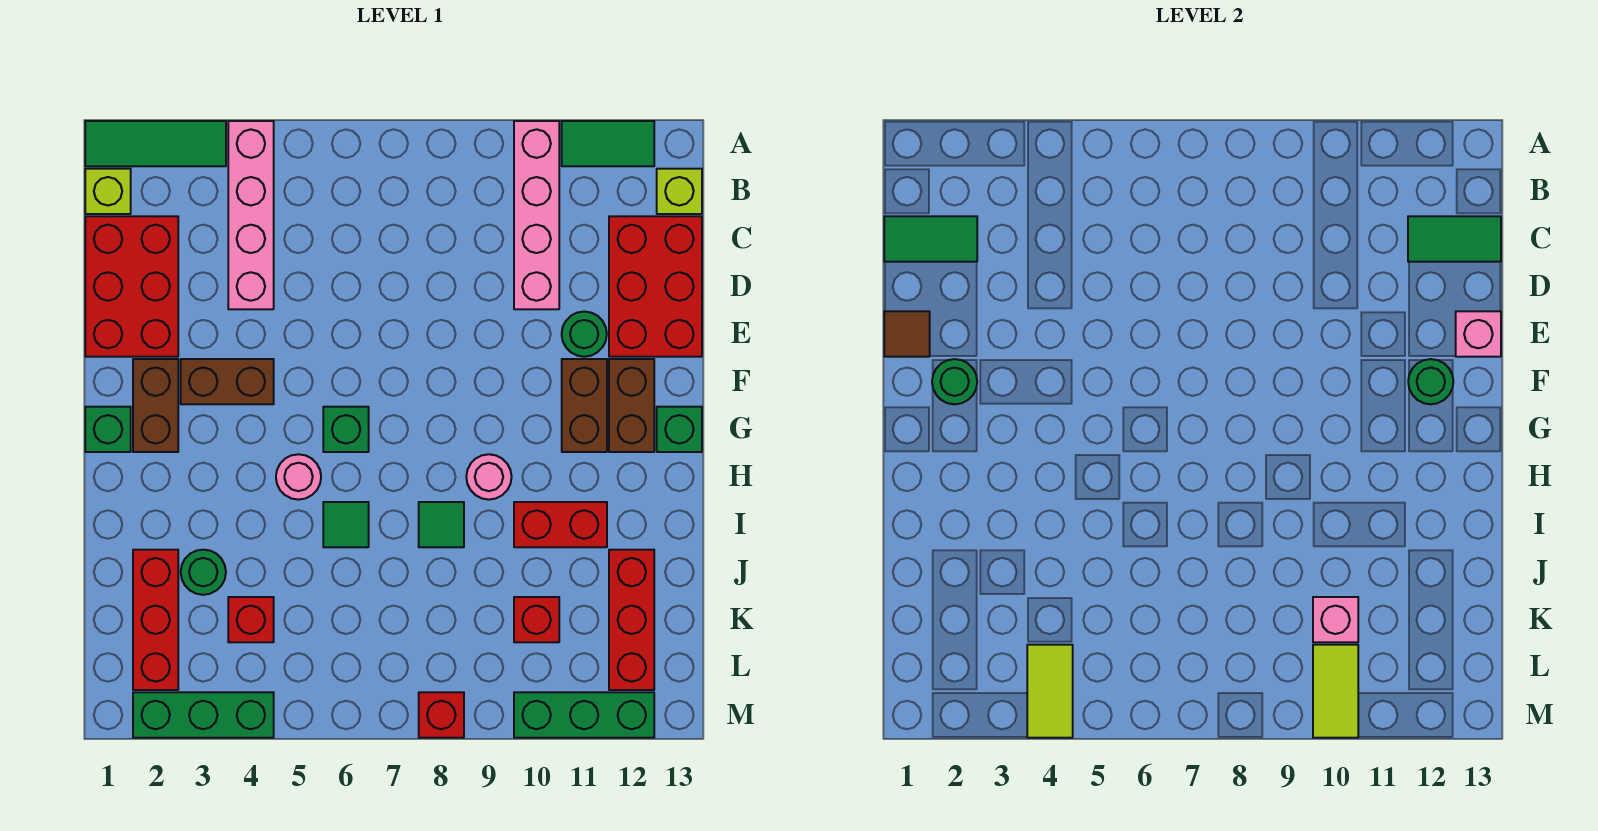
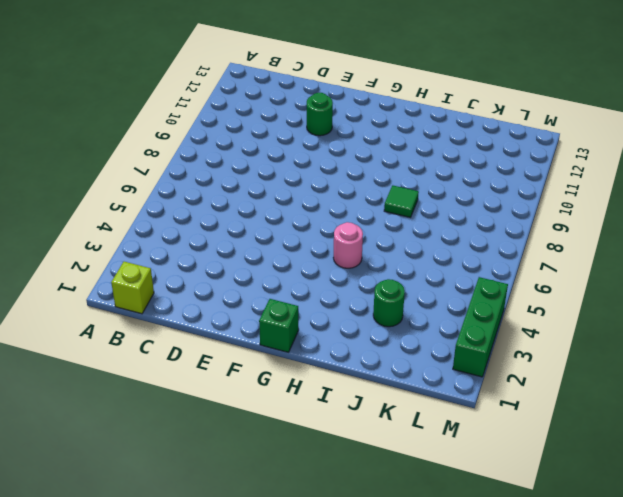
none -> green 1x3 tile [85,121,226,166]
none -> pink 1x4 brick [228,121,274,309]
none -> pink 1x4 brick [514,121,559,309]
none -> green 1x2 tile [562,121,654,166]

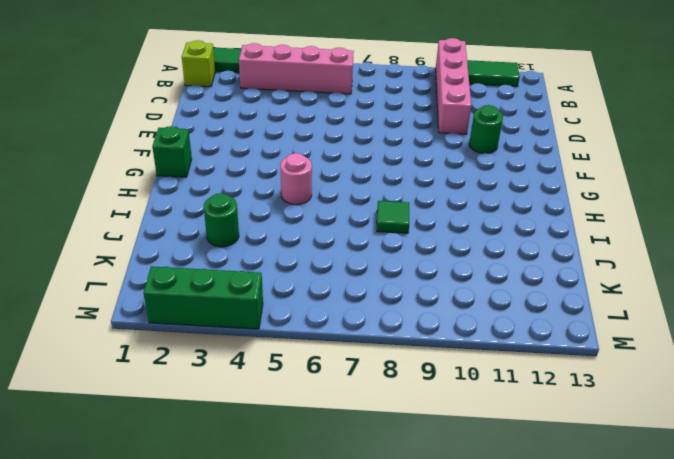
pink 1x4 brick [239,43,354,94] -> pink 1x4 brick turned to [228,121,274,309]
none -> lime 1x1 brick [657,169,702,214]
none -> red 2x3 brick [85,216,178,357]
none -> red 2x3 brick [609,216,702,357]
none -> brown 1x2 brick [133,359,178,452]

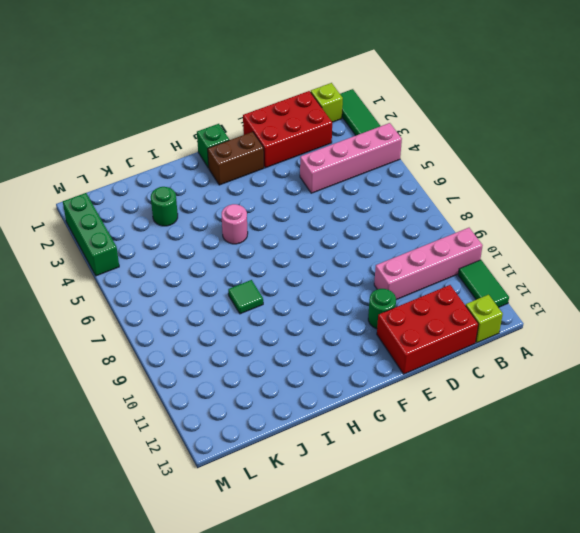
none -> brown 1x2 brick [181,359,274,404]
none -> brown 1x2 brick [562,359,607,452]
none -> brown 1x2 brick [609,359,654,452]
none -> green 1x1 brick [323,407,369,452]

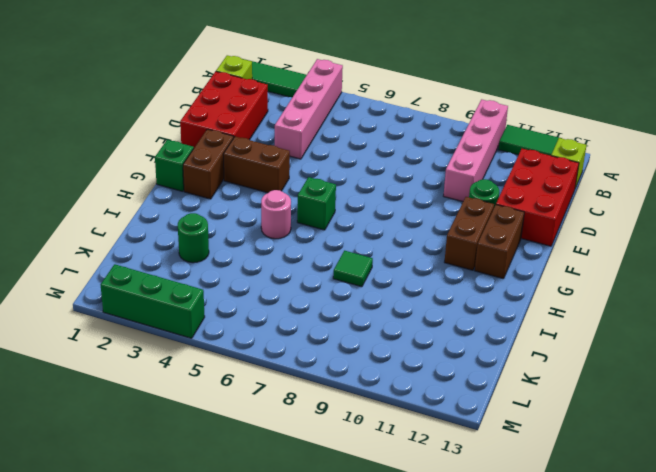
none -> green 1x1 brick [657,407,702,452]
none -> pink 1x1 round brick [466,454,512,500]
none -> green 1x1 tile [323,502,369,547]
none -> red 1x2 brick [514,502,607,547]

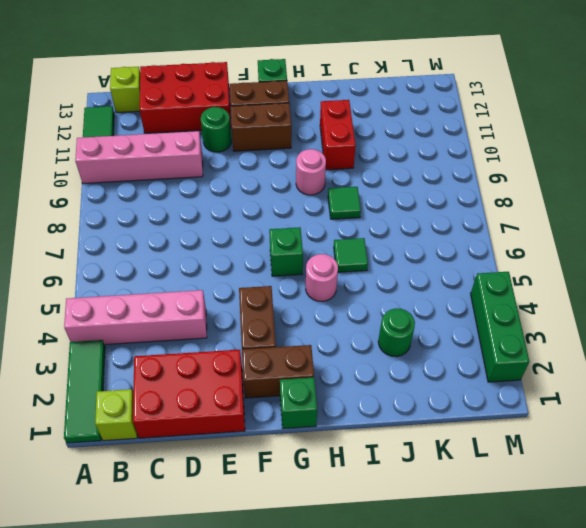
none -> red 1x3 brick [133,550,178,690]
none -> red 1x3 brick [609,550,654,690]
none -> red 1x1 brick [228,597,274,642]
none -> red 1x1 brick [514,597,559,642]

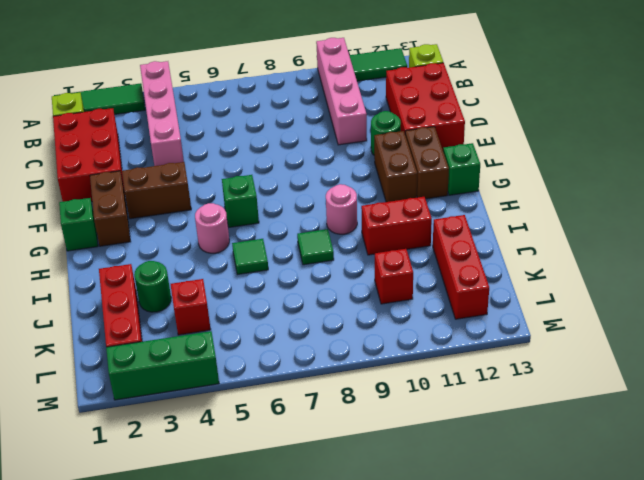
none -> red 1x1 brick [419,692,464,738]
none -> green 1x3 brick [514,692,654,738]
none -> green 1x2 tile [884,216,977,262]
none -> green 1x2 tile [1408,216,1501,262]

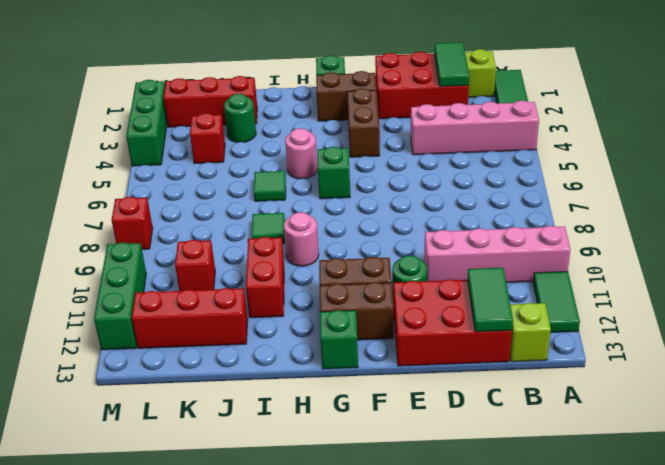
none -> brown 1x1 tile [884,311,930,357]
none -> pink 1x1 brick [1456,311,1501,357]
none -> green 1x1 round brick [932,359,977,404]
none -> green 1x1 round brick [1408,359,1453,404]

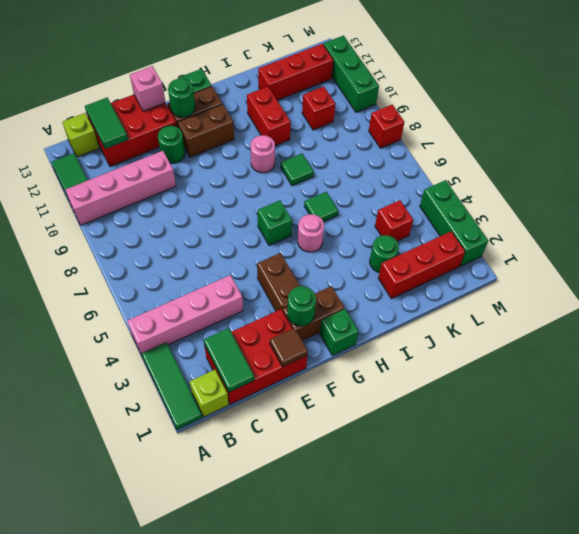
none -> pink 1x1 brick [1313,597,1358,642]
none -> lime 1x2 tile [1027,645,1073,738]
none -> lime 1x2 tile [1313,645,1358,738]

